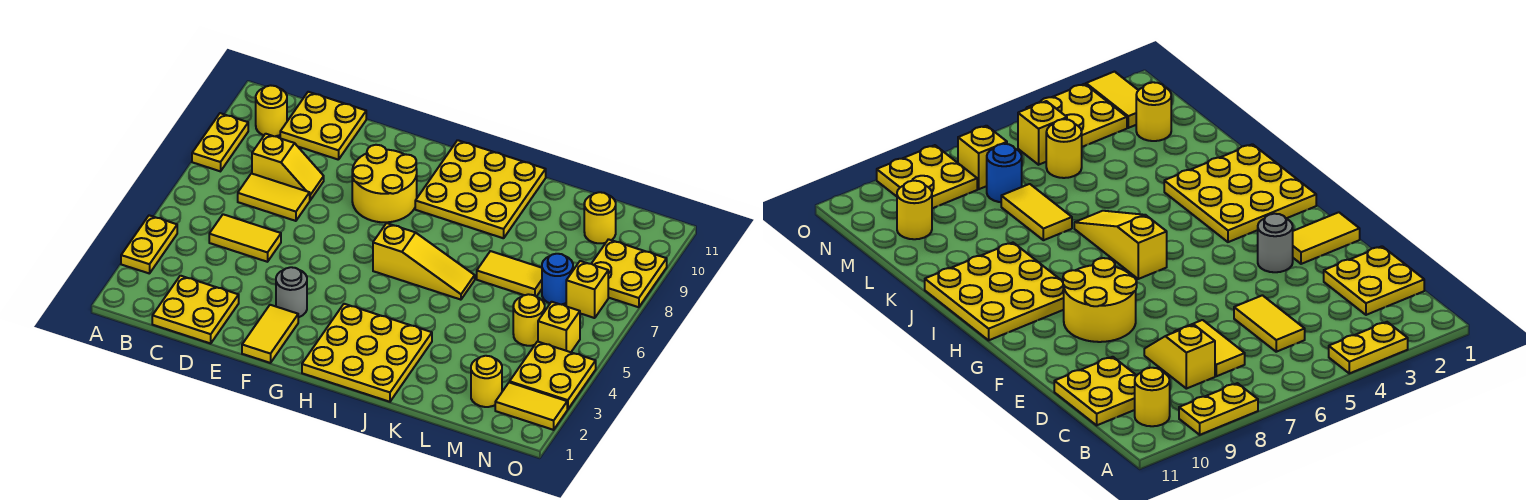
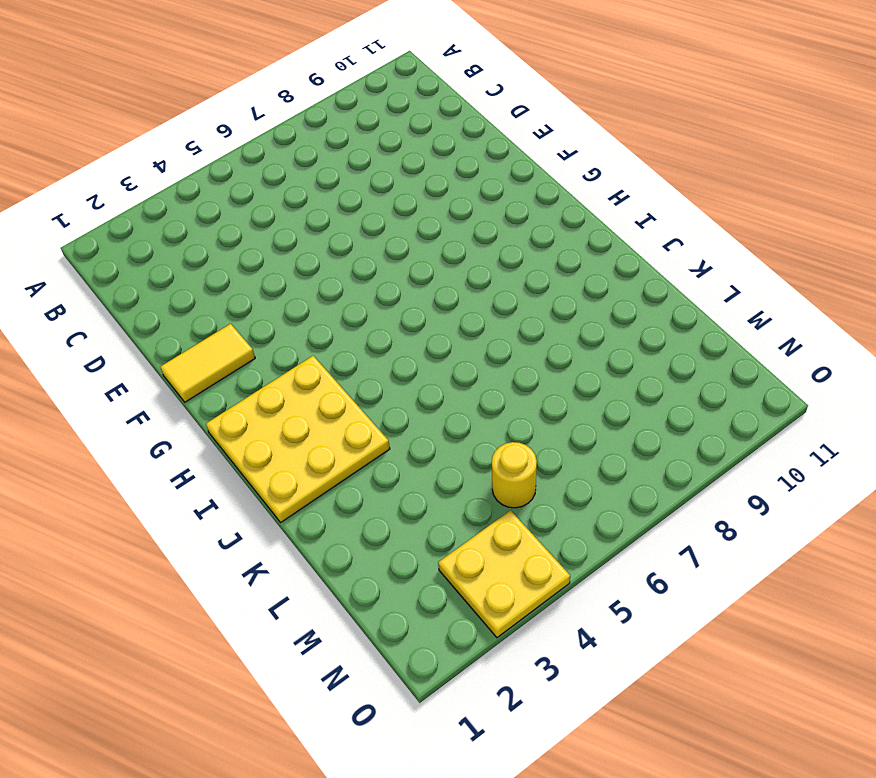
none -> yellow 1x2 plate [121,215,177,274]
none -> yellow 1x2 plate [192,113,248,171]
none -> yellow 1x1 round brick [256,85,287,136]

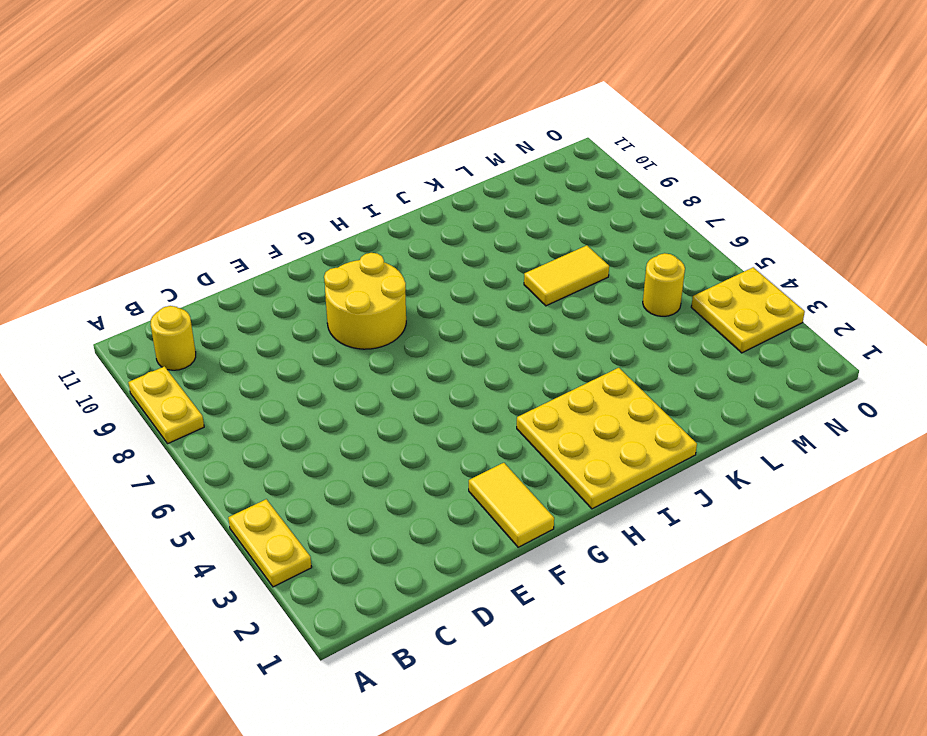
none -> yellow 2x2 plate [152,276,239,343]
none -> yellow 1x2 tile [209,214,281,262]
none -> yellow 1x2 tile [238,173,310,221]

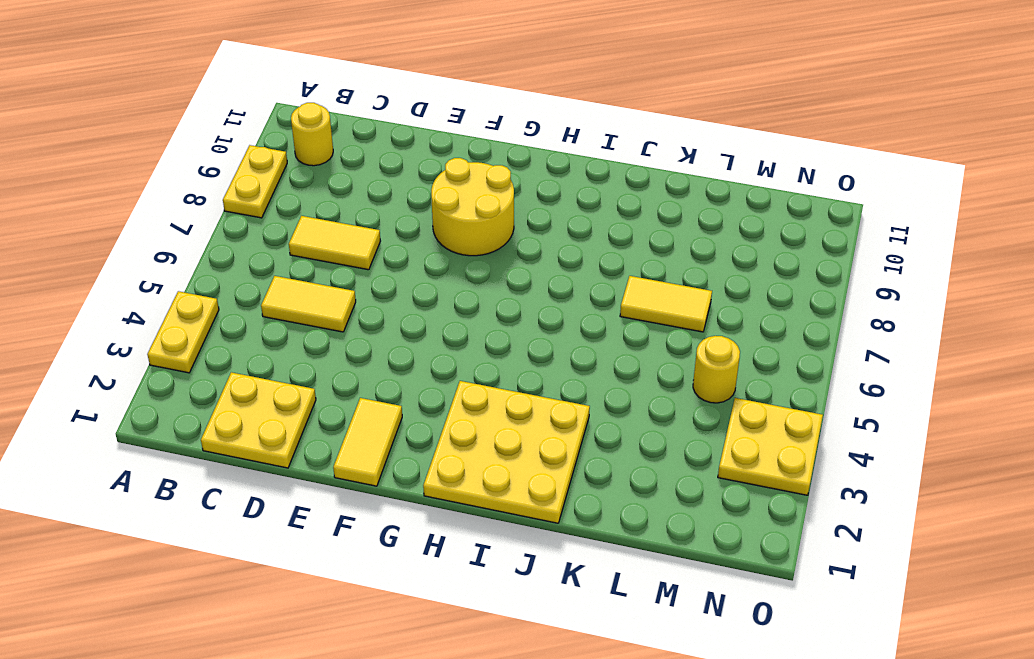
none -> yellow 1x2 slope [252,134,324,200]
none -> yellow 2x2 plate [280,92,366,160]
none -> grey 1x1 round brick [276,267,307,317]

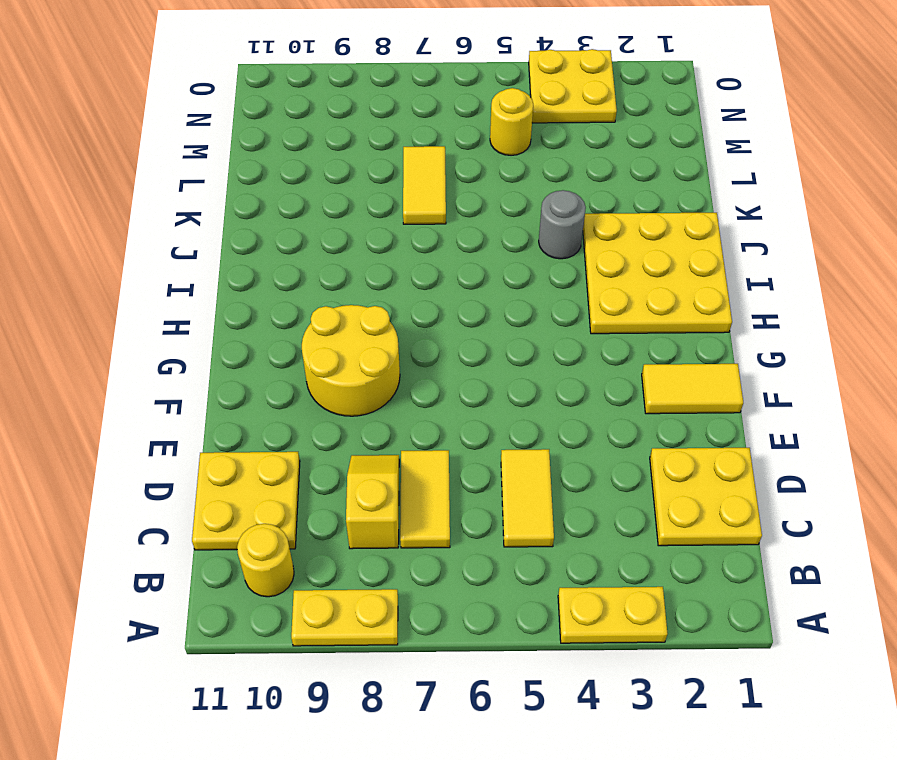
grey 1x1 round brick [539,190,586,259] -> grey 1x1 round brick moved to [276,267,307,317]
none -> yellow 1x3 slope [373,223,475,300]
none -> yellow 3x3 plate [415,140,546,238]
none -> yellow 1x1 round brick [471,356,502,407]

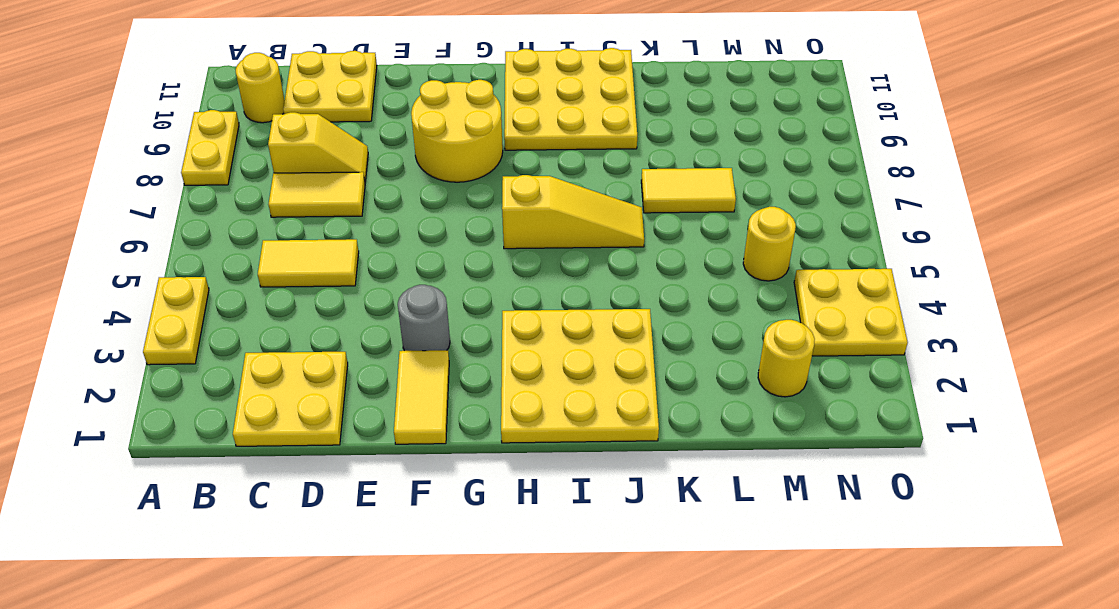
none -> blue 1x1 round brick [542,254,573,304]
none -> yellow 1x1 round brick [584,192,616,243]
none -> yellow 1x2 tile [495,382,567,430]

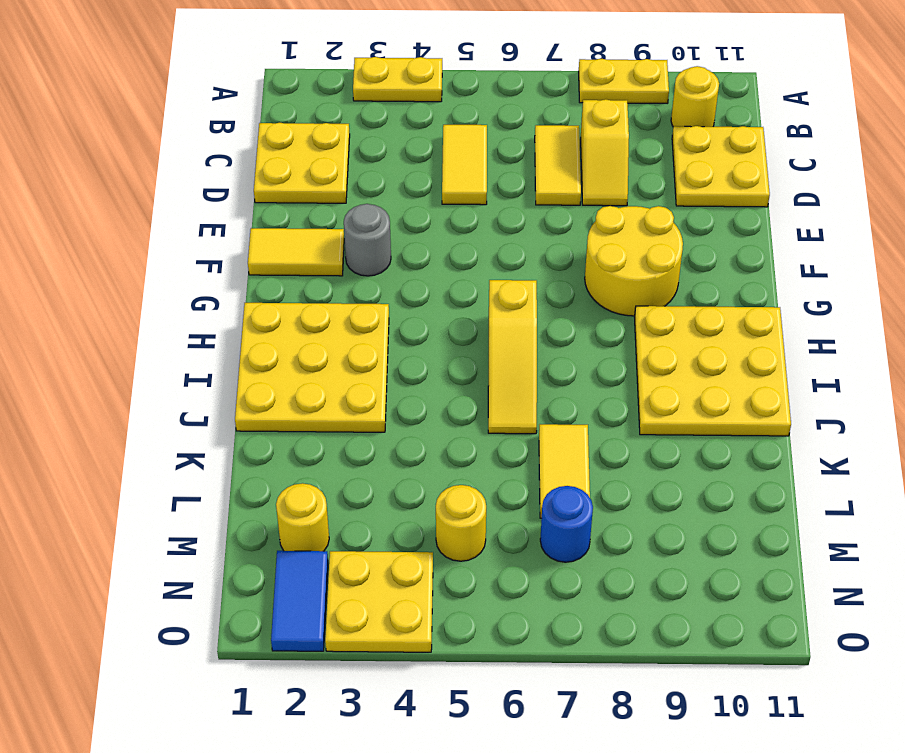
blue 1x2 tile [271,551,328,651] -> yellow 1x2 tile [495,382,567,430]
none -> yellow 1x1 round brick [584,192,616,243]
none -> yellow 1x1 brick [538,302,580,352]
none -> yellow 1x1 brick [566,261,608,318]

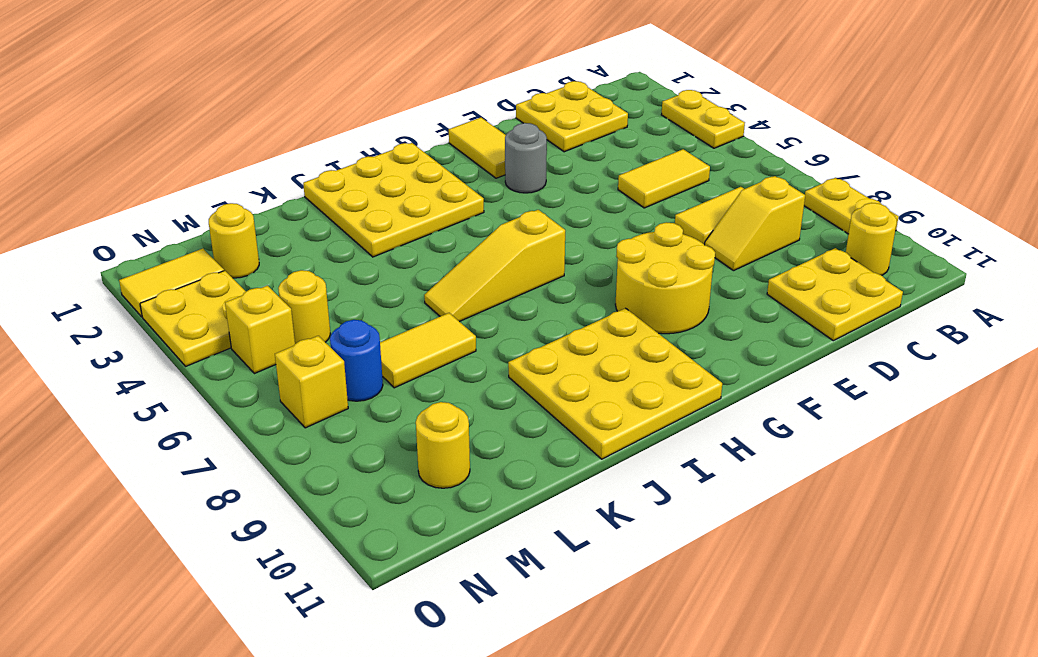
none -> yellow 2x2 plate [591,239,667,307]

